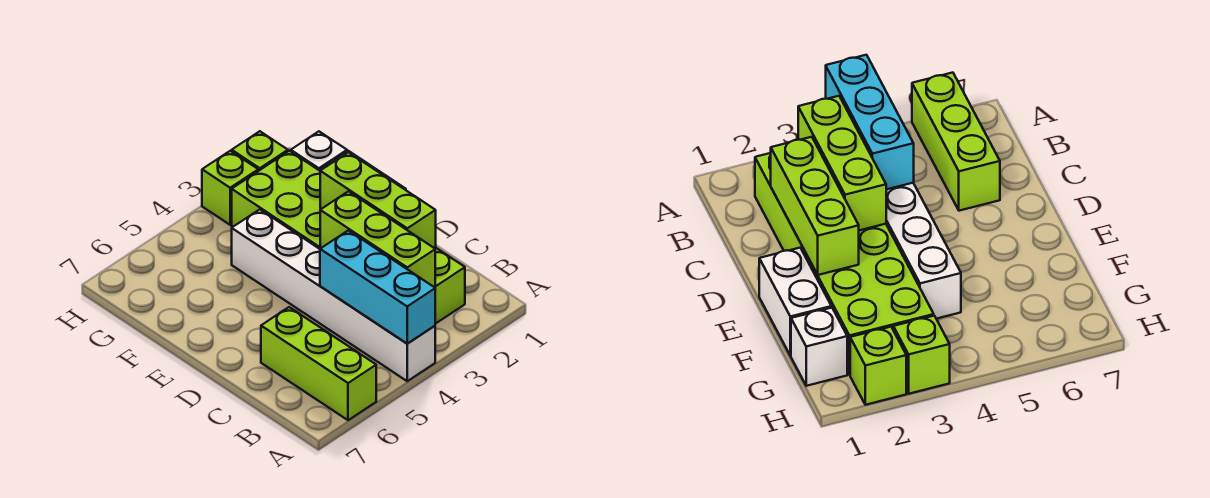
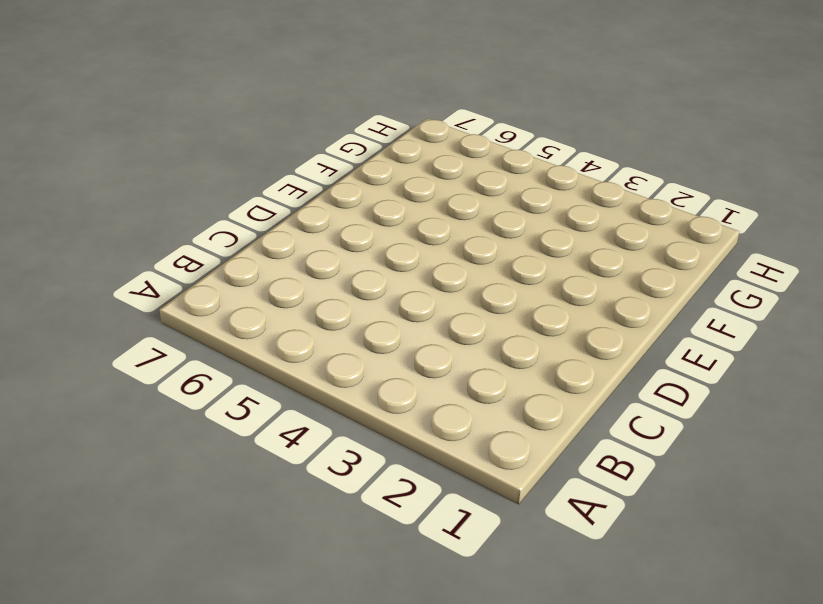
none -> white 1x6 brick [232,209,435,381]
none -> lime 1x3 brick [261,307,376,420]

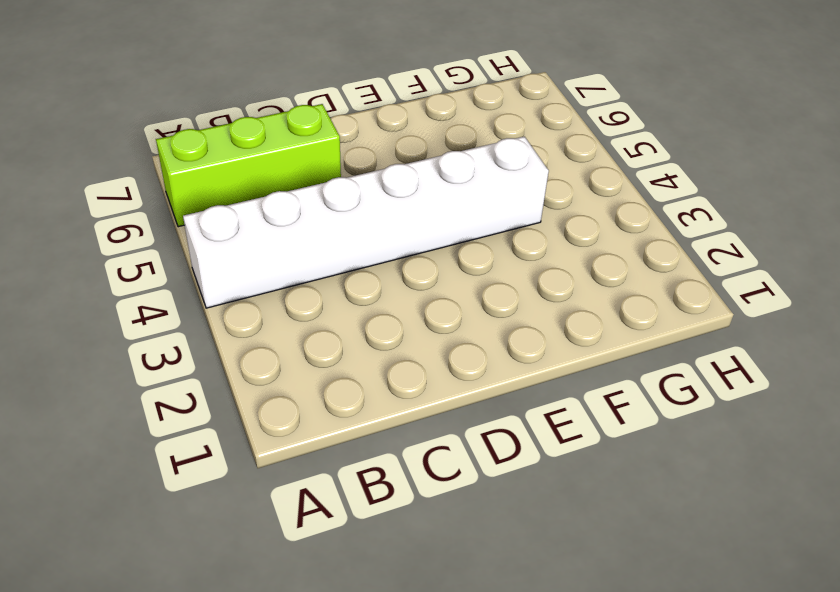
none -> lime 2x6 brick [232,151,465,324]
none -> white 1x2 brick [759,248,831,356]

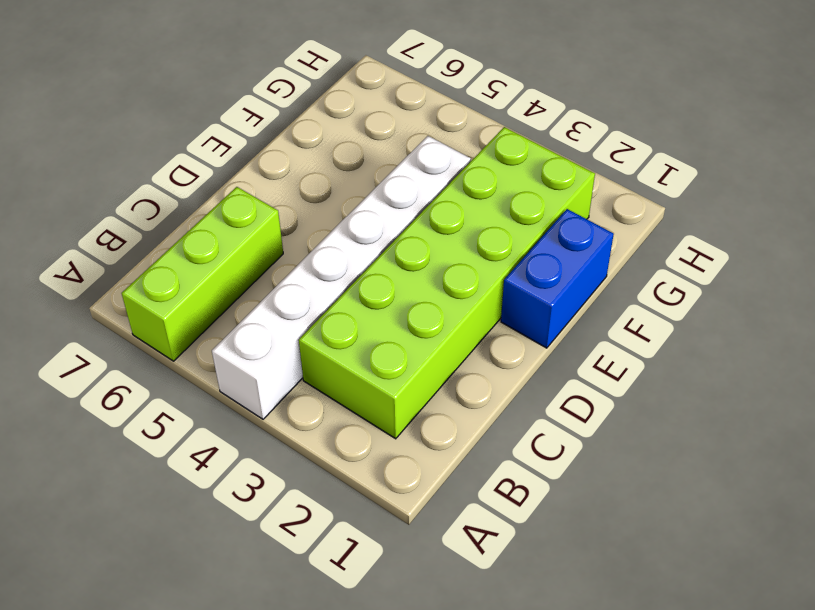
blue 1x2 brick [501,209,614,348] -> white 1x2 brick [759,248,831,356]
none -> white 1x1 brick [291,131,347,171]
none -> lime 1x1 brick [232,131,288,171]

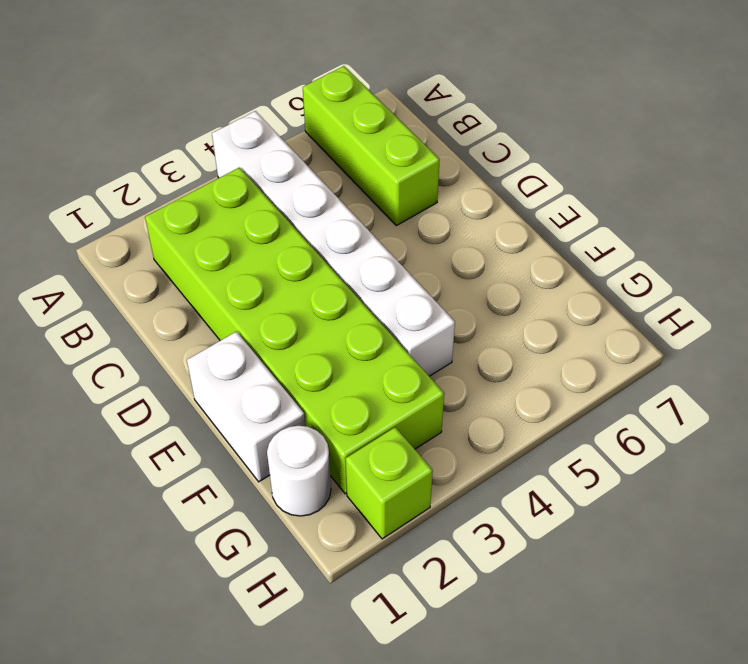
white 1x1 round brick [267,426,331,516] -> white 1x1 brick [291,131,347,171]
none -> lime 1x1 brick [202,151,258,225]
none -> cyan 1x3 brick [320,230,435,344]

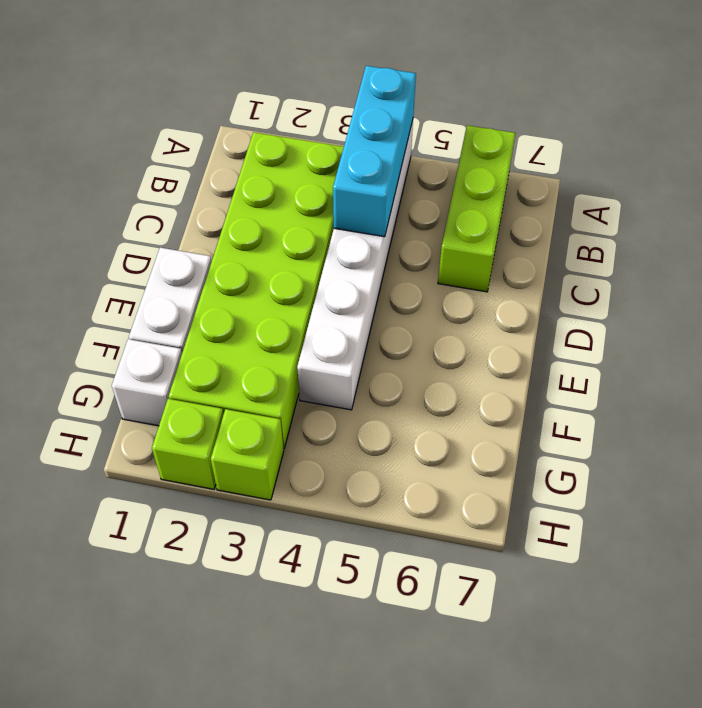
none -> lime 1x3 brick [320,191,435,287]
none -> lime 1x3 brick [320,152,436,248]

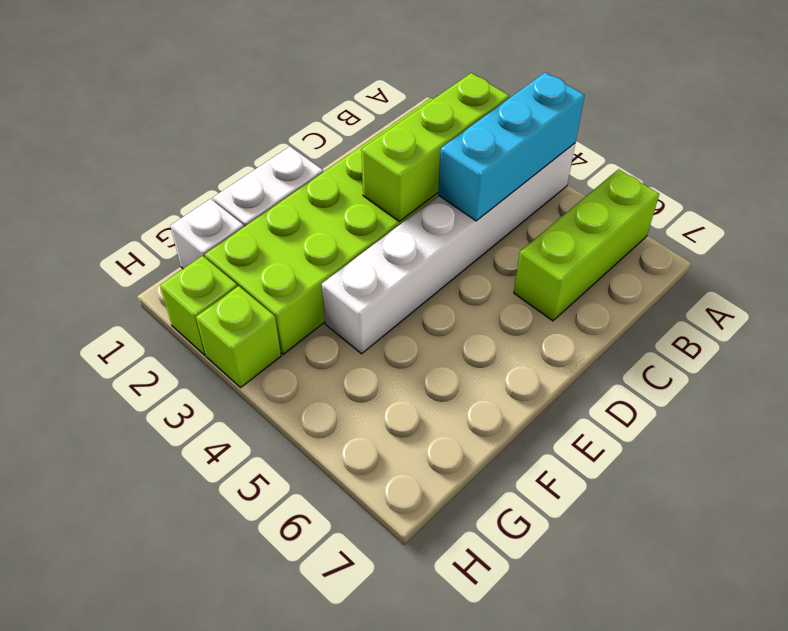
none -> lime 1x3 brick [320,152,436,248]

